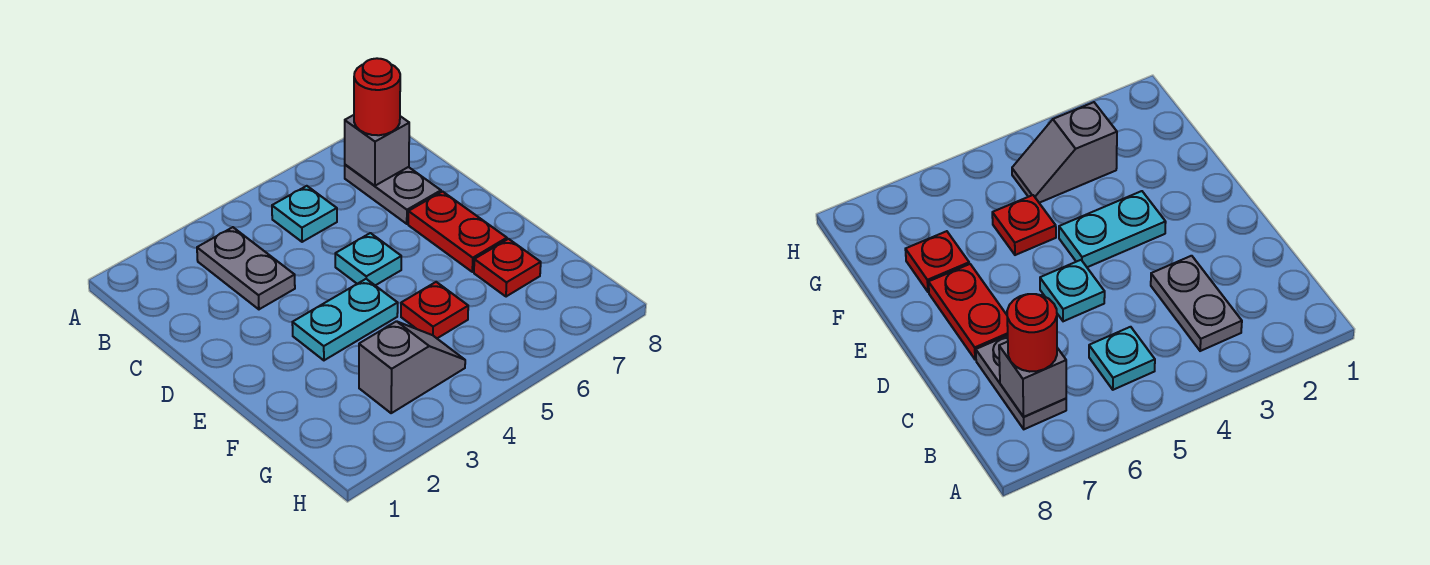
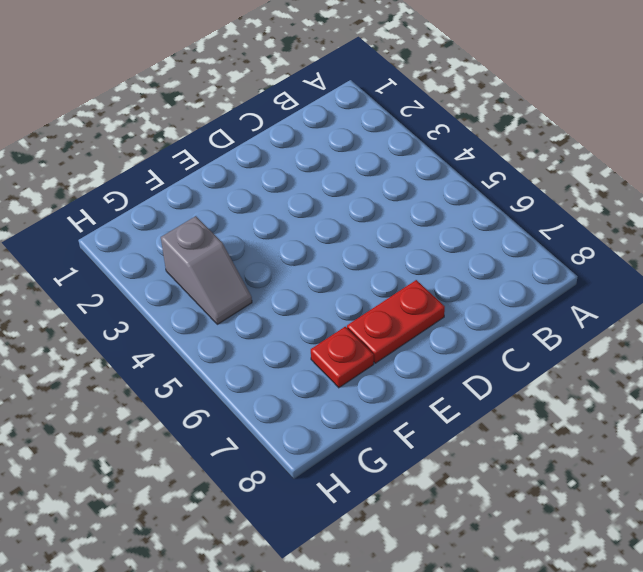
none -> grey 1x2 plate [197,227,295,309]
none -> cyan 1x1 plate [272,186,337,242]

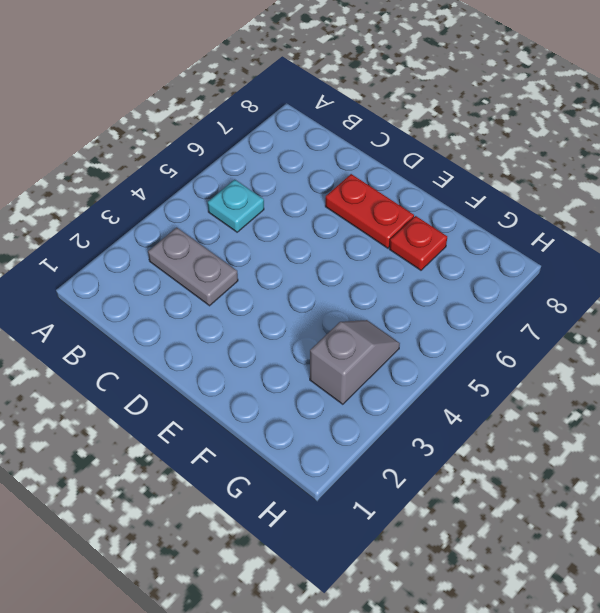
none -> grey 1x2 plate [345,165,441,224]
none -> cyan 1x1 plate [335,233,401,286]

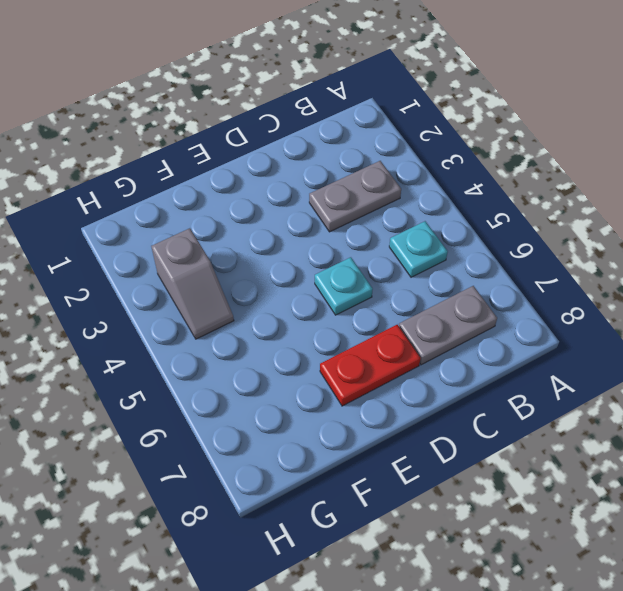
none -> cyan 1x2 plate [292,279,398,360]
none -> red 1x1 plate [401,282,468,338]

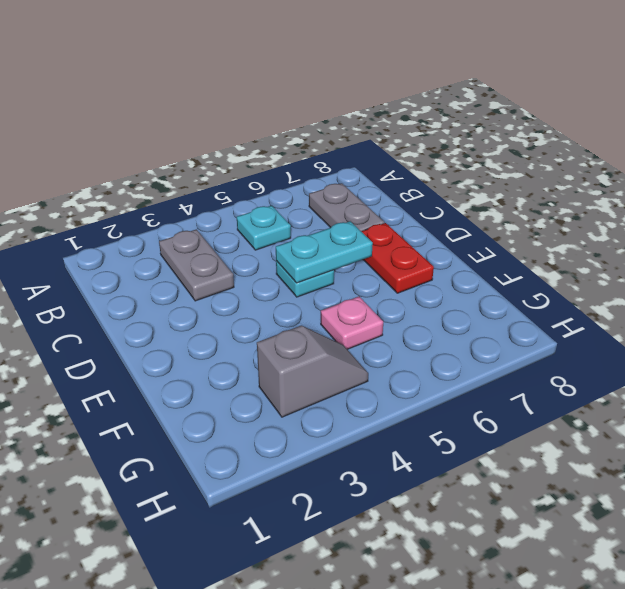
cyan 1x2 plate [276,221,373,283] -> cyan 1x2 plate moved to [292,279,398,360]
pink 1x1 plate [321,296,383,349] -> red 1x1 plate [401,282,468,338]
none -> red 1x1 plate [474,239,541,297]
none -> grey 1x1 brick [345,115,409,186]

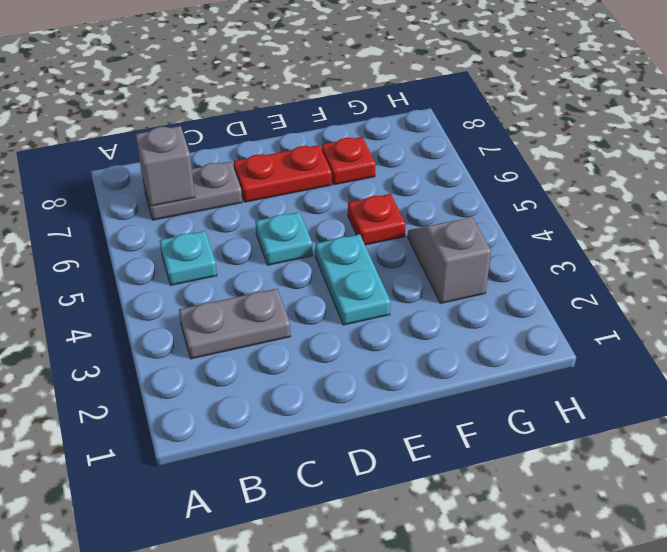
none -> red 1x1 round brick [354,58,400,135]

